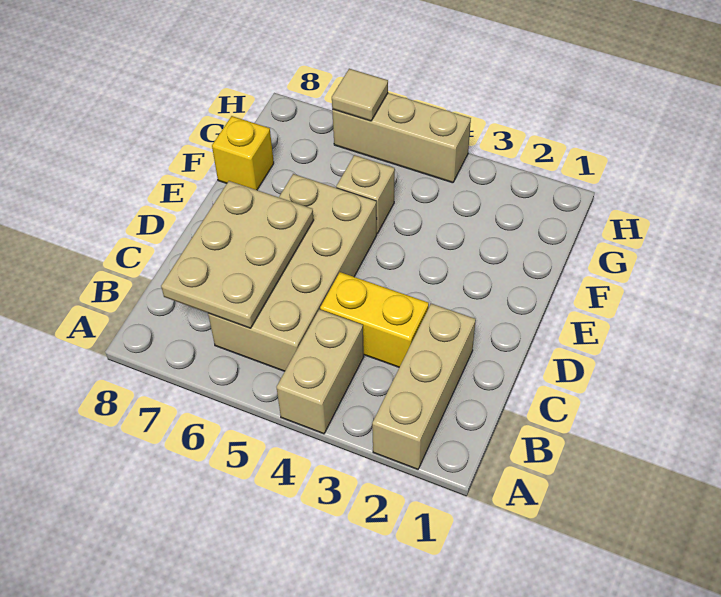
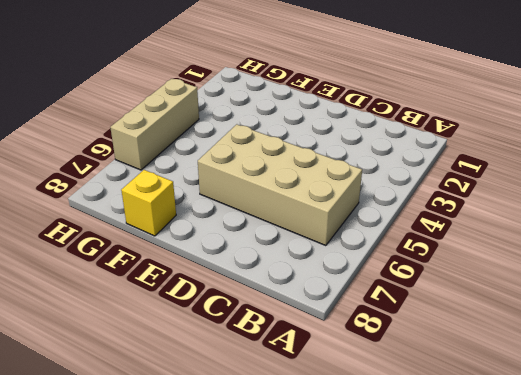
none -> tan 1x3 brick [372,304,476,469]
none -> tan 1x2 brick [277,309,364,434]

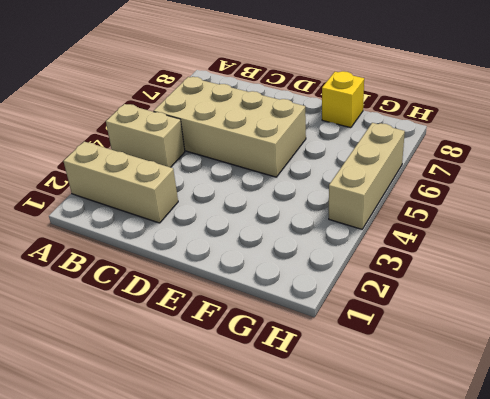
none -> yellow 1x2 brick [320,272,429,367]
none -> tan 1x1 brick [336,155,395,234]

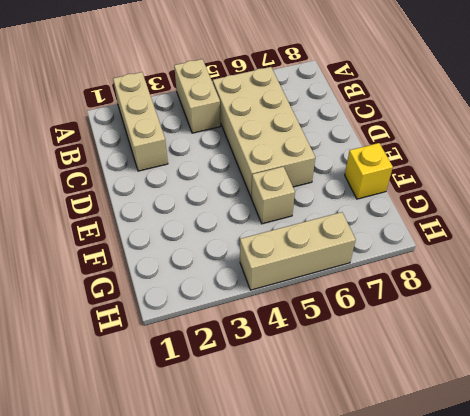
none -> yellow 1x2 brick [320,272,429,367]
none -> tan 2x3 plate [161,181,314,328]

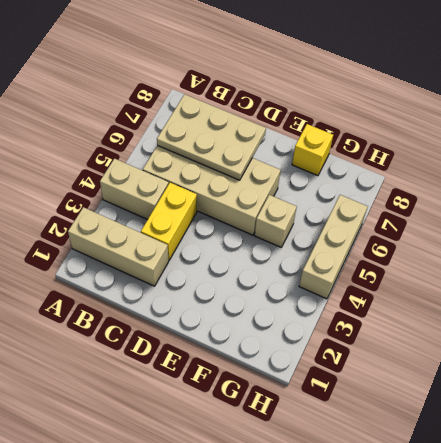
none -> tan 1x1 tile [332,69,388,121]

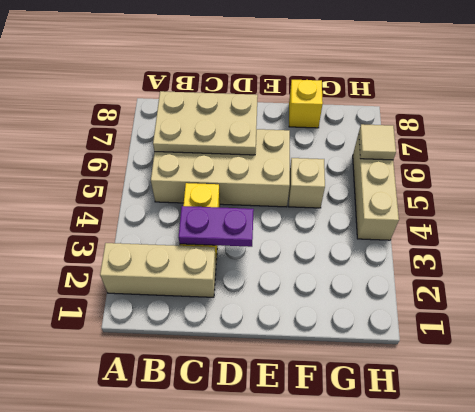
purple 1x2 plate [179,206,254,247] -> none
none -> tan 1x2 brick [277,309,364,434]

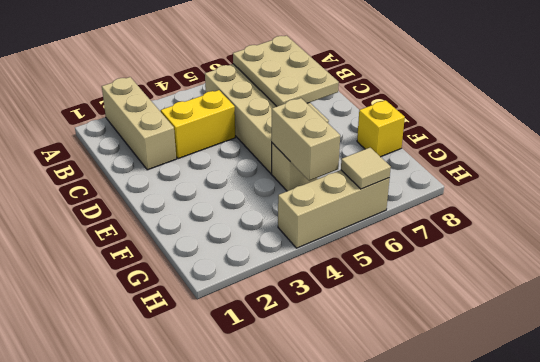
tan 1x2 brick [272,98,340,181] -> tan 1x2 brick moved to [277,309,364,434]

